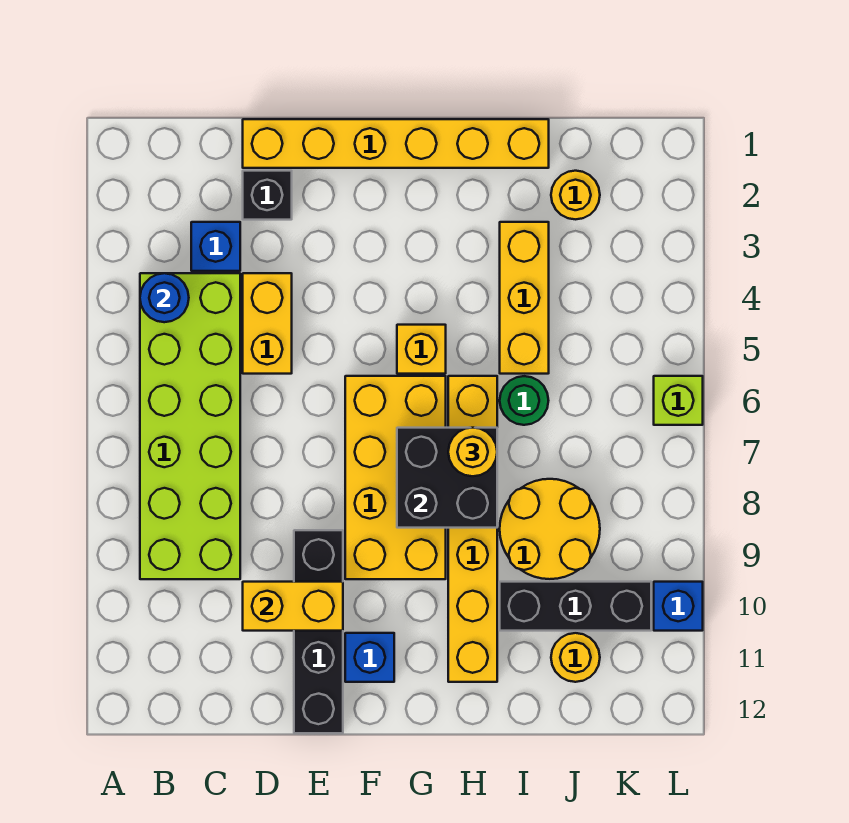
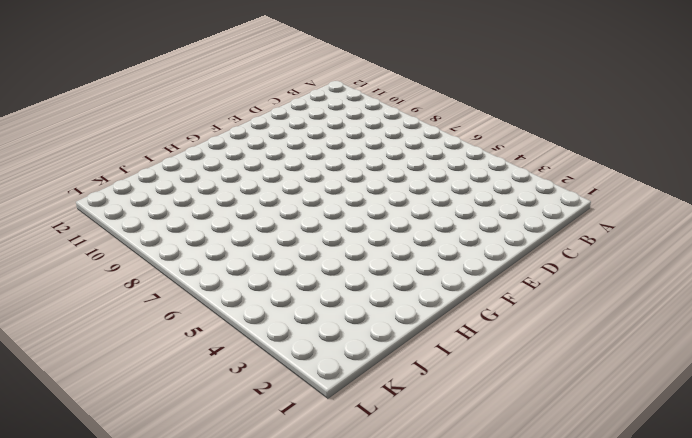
none -> lime 2x6 brick [140,273,240,579]
none -> blue 1x1 brick [191,222,240,271]
none -> yellow 1x6 brick [243,119,549,168]

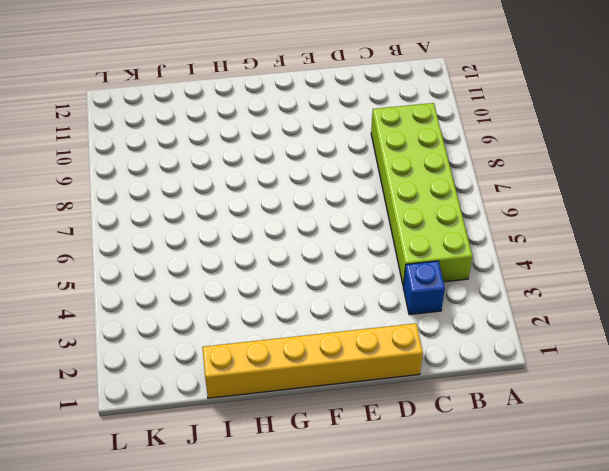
none -> black 1x1 brick [243,171,292,220]
none -> yellow 1x2 brick [243,273,292,374]
none -> black 1x4 brick [294,530,343,733]

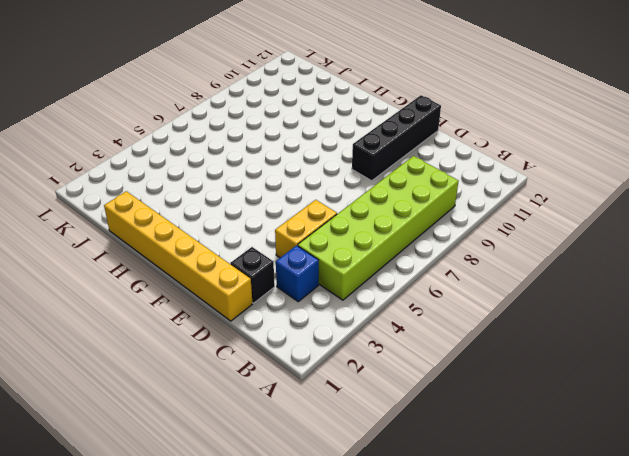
none -> yellow 2x4 brick [345,376,446,579]
none -> blue 1x1 brick [345,633,394,682]
none -> yellow 1x1 brick [397,325,446,374]

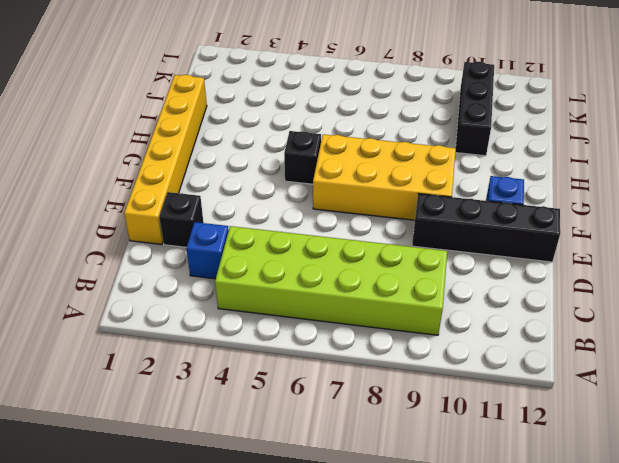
black 1x1 brick [284,131,321,184] -> yellow 1x1 brick [397,325,446,374]
none -> yellow 1x2 brick [243,273,292,374]
none -> yellow 1x6 brick [448,376,497,682]
none -> yellow 1x3 brick [500,222,549,374]

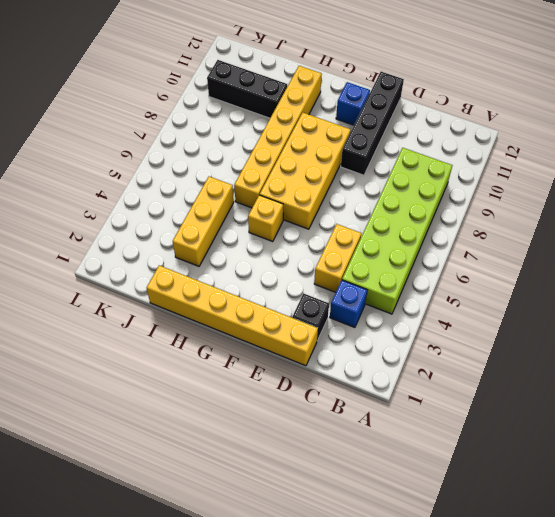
none -> green 1x1 round brick [500,376,549,425]
none -> yellow 2x2 round brick [500,479,600,579]
none -> yellow 1x1 round brick [551,171,600,219]

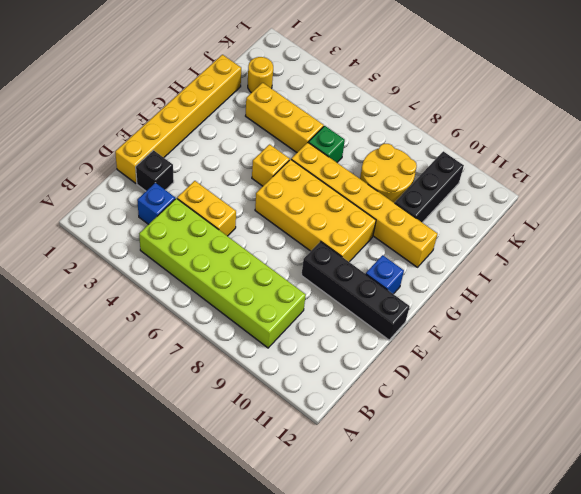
green 1x1 brick [308,126,345,162] -> green 1x1 round brick [500,376,549,425]
none -> yellow 1x1 round brick [551,633,600,682]
none -> lime 1x1 brick [654,376,703,425]
none -> blue 1x1 brick [654,582,703,631]

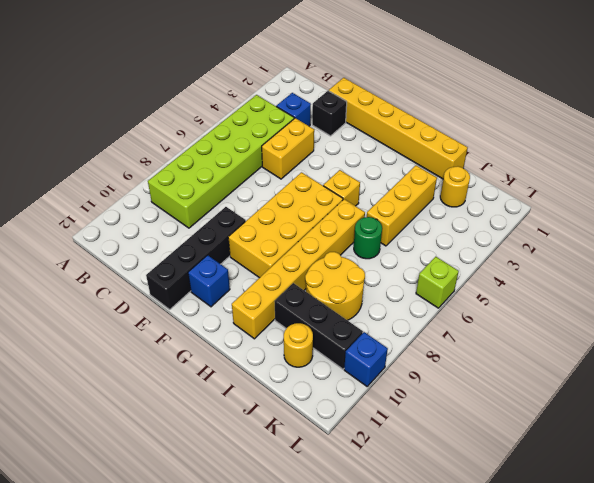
none -> blue 1x1 round brick [140,273,189,322]
none -> yellow 1x2 brick [243,582,343,631]
none -> black 2x2 brick [397,428,497,528]

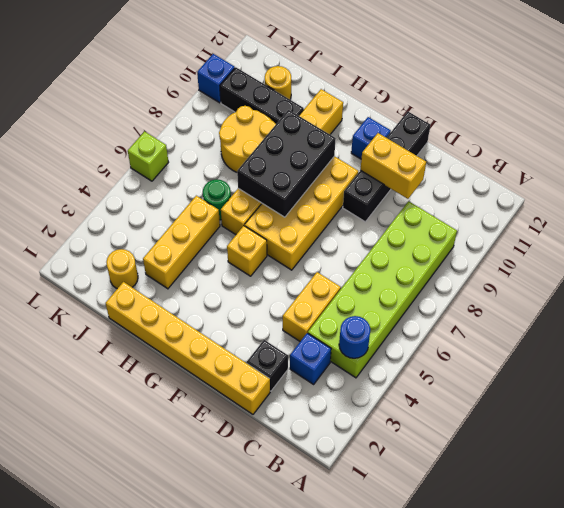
black 2x3 brick [237,110,336,217] -> black 2x2 brick [397,428,497,528]
none -> yellow 1x1 round brick [448,428,497,476]

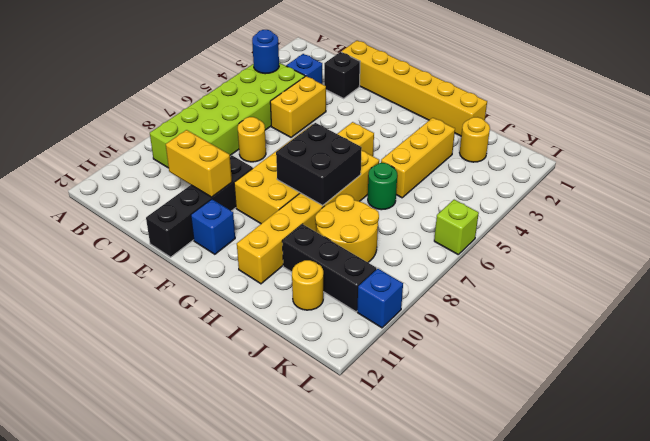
yellow 1x1 round brick [238,117,266,162] -> yellow 1x1 round brick moved to [448,428,497,476]

